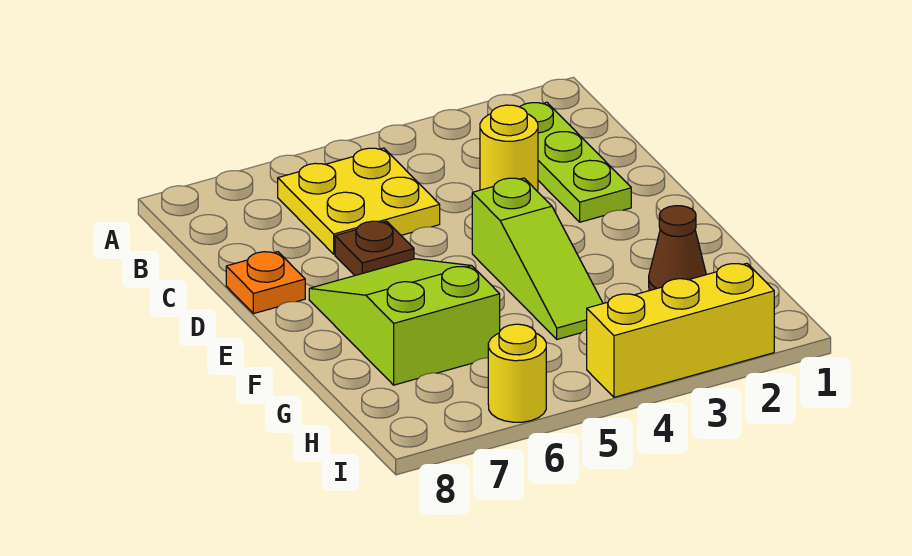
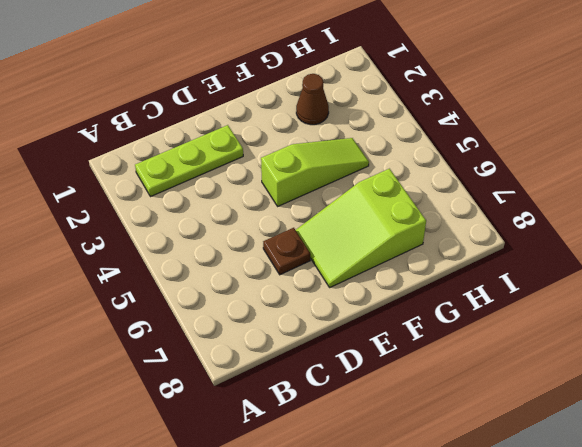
none -> yellow 2x2 plate [278,148,440,254]
none -> yellow 1x1 round brick [480,105,538,191]

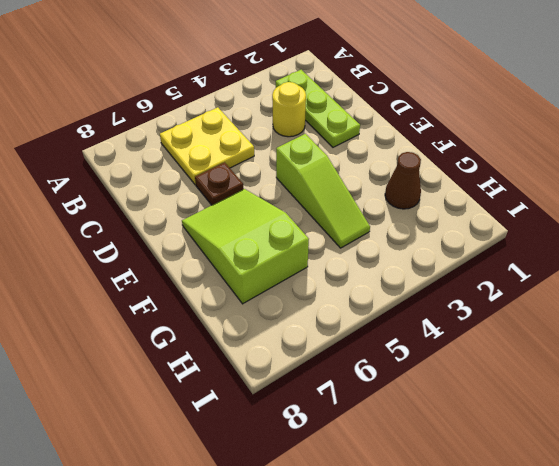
none -> orange 1x1 plate [226,252,305,314]
none -> yellow 1x3 brick [587,263,774,397]

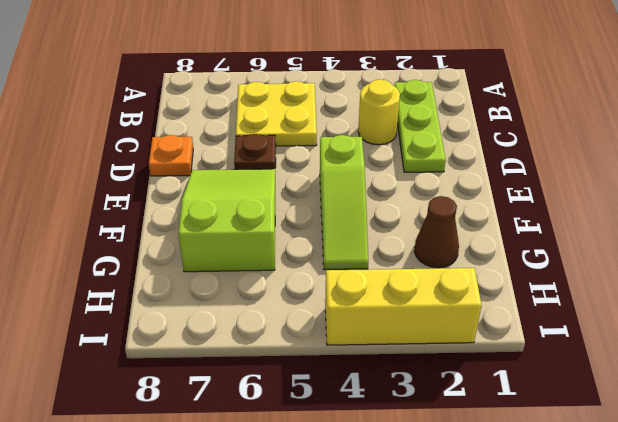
none -> yellow 1x1 round brick [488,324,546,422]

